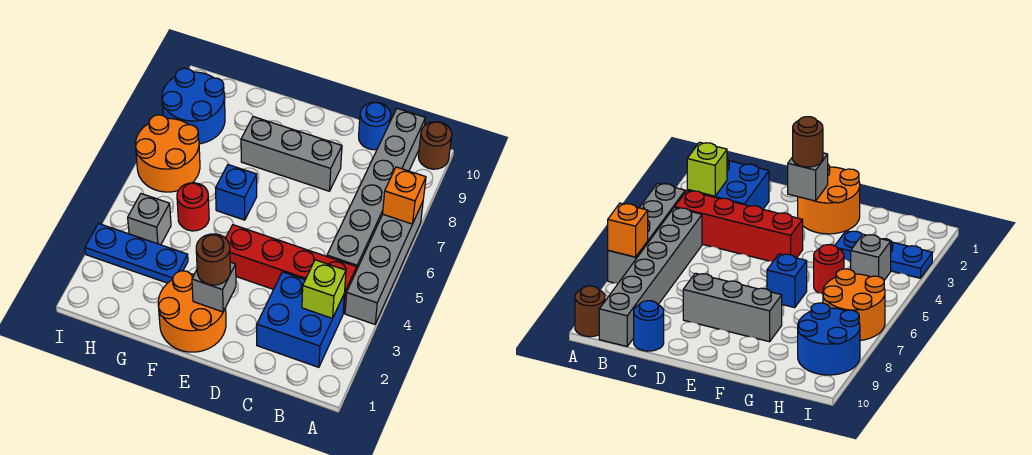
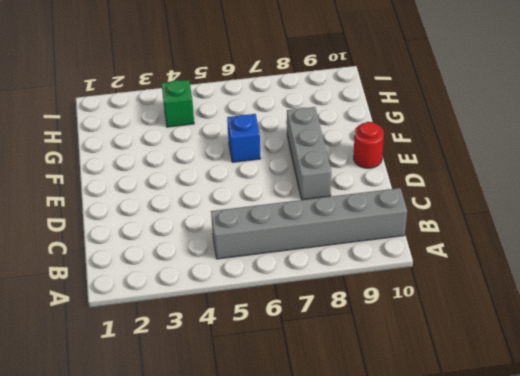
red 1x1 round brick [354,122,384,168] -> red 1x1 round brick moved to [177,183,209,231]
green 1x1 brick [162,80,194,127] -> grey 1x1 brick [128,194,171,245]
none -> grey 1x4 brick [345,202,423,324]
none -> brown 1x1 round brick [418,122,452,169]
none -> blue 2x2 brick [257,272,344,367]

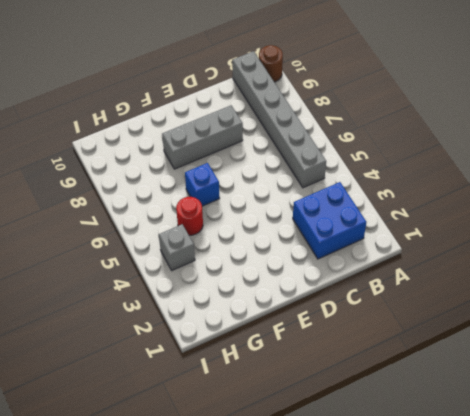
none -> grey 1x4 brick [345,202,423,324]
none -> red 1x4 brick [226,225,357,314]
none -> blue 1x1 round brick [359,102,391,150]

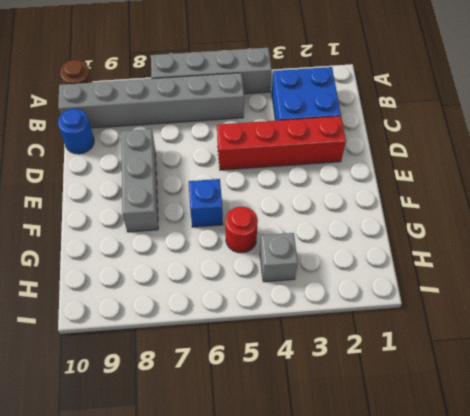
red 1x4 brick [217,116,346,170] -> red 1x4 brick turned to [226,225,357,314]
none -> orange 2x2 round brick [158,271,226,352]
none -> blue 1x3 plate [85,224,188,283]
none -> orange 2x2 round brick [135,115,200,192]

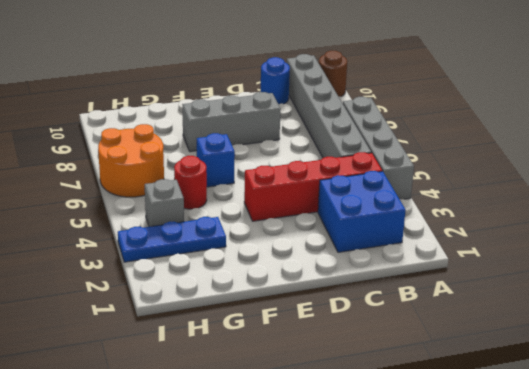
none -> orange 2x2 round brick [158,271,226,352]
none -> blue 2x2 round brick [162,68,225,144]
none -> orange 1x1 brick [383,167,426,224]

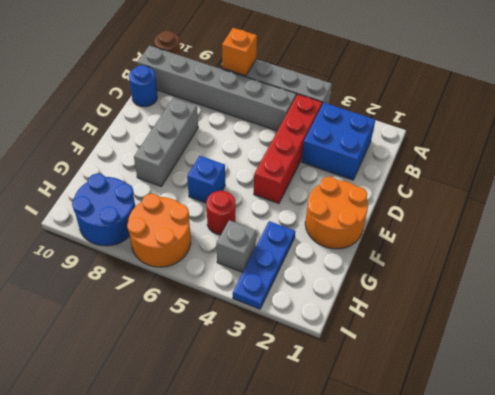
none -> lime 1x1 brick [302,260,346,318]
none -> grey 1x1 brick [192,262,236,312]
none -> brown 1x1 round brick [196,234,230,285]

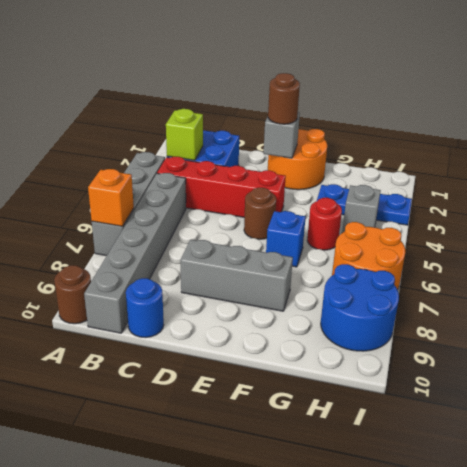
brown 1x1 round brick [244,188,276,239] -> none

